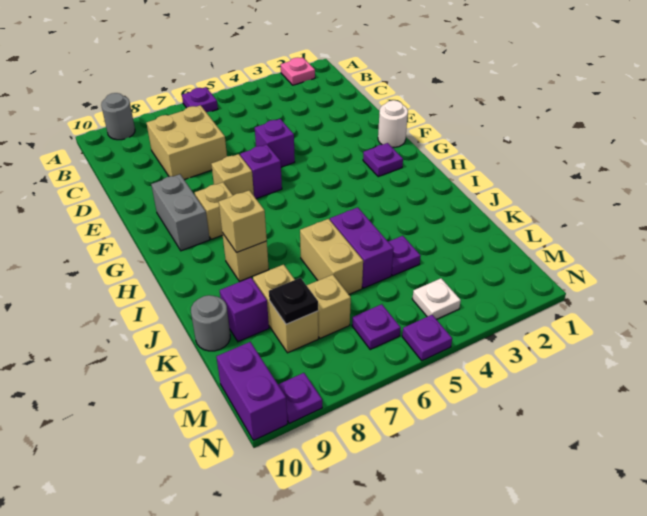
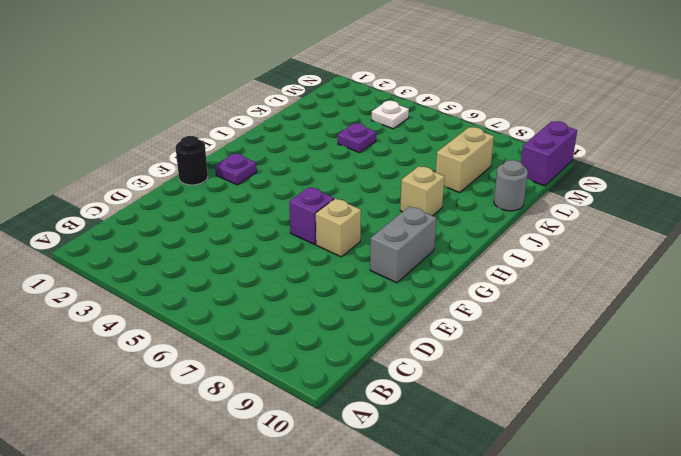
black 1x1 round brick [176,136,208,185] -> white 1x1 round brick [378,100,408,148]
none -> pink 1x1 plate [281,57,315,85]
none -> purple 1x1 plate [182,87,218,113]
none -> grey 1x1 round brick [101,93,135,140]

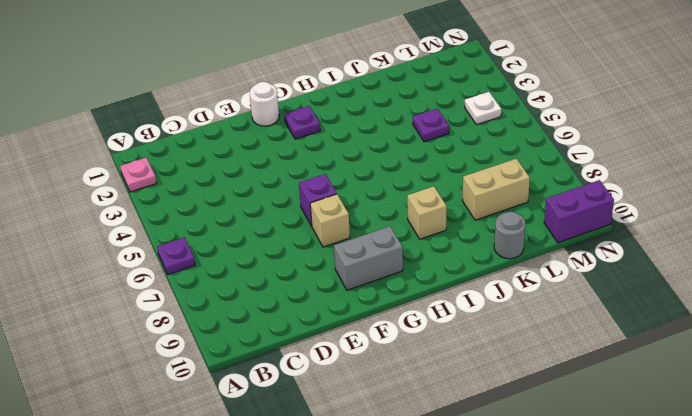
none -> grey 1x1 round brick [101,93,135,140]
none -> tan 2x2 brick [147,105,227,180]
none -> purple 1x1 brick [255,119,295,167]

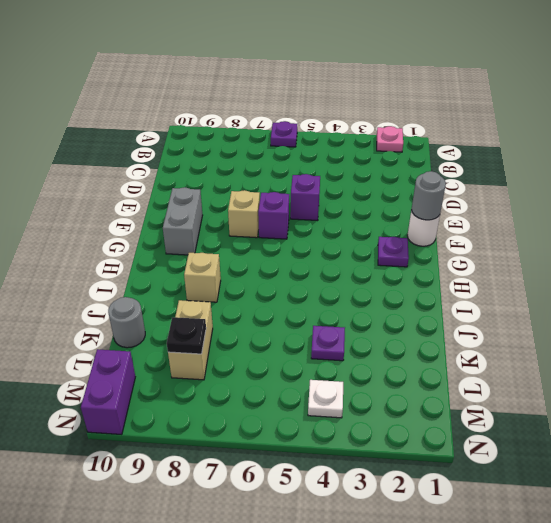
grey 1x1 round brick [411,171,446,220] -> grey 1x1 round brick moved to [101,93,135,140]
none -> tan 2x2 brick [147,105,227,180]
none -> tan 1x1 brick [195,182,233,239]
none -> purple 1x2 brick [330,207,394,288]

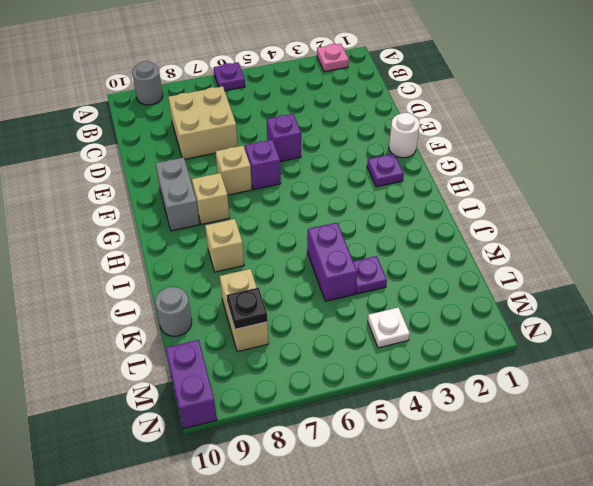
none -> tan 1x2 brick [300,219,363,294]
none -> purple 1x1 brick [220,278,269,342]
none -> tan 1x1 brick [307,275,351,338]

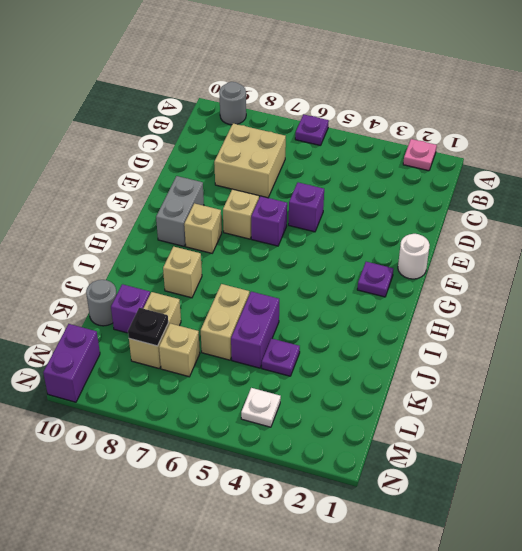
none -> purple 1x1 plate [352,304,401,350]
none -> purple 1x1 plate [402,315,452,361]
none -> purple 1x1 plate [278,373,322,424]

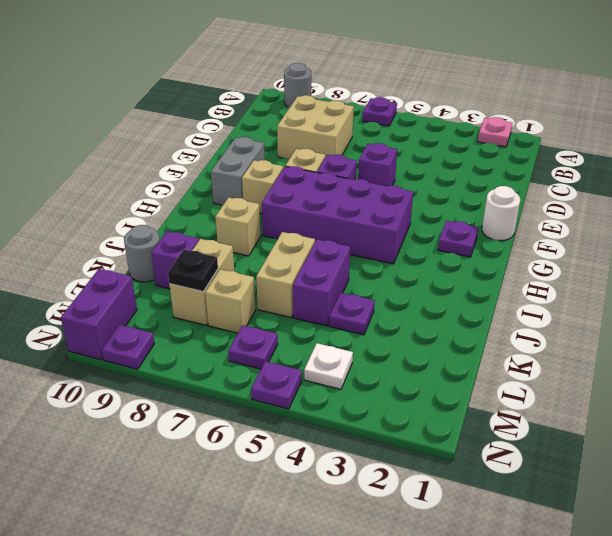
purple 2x4 brick [262,166,413,264] -> none
none -> tan 1x1 brick [219,190,267,253]

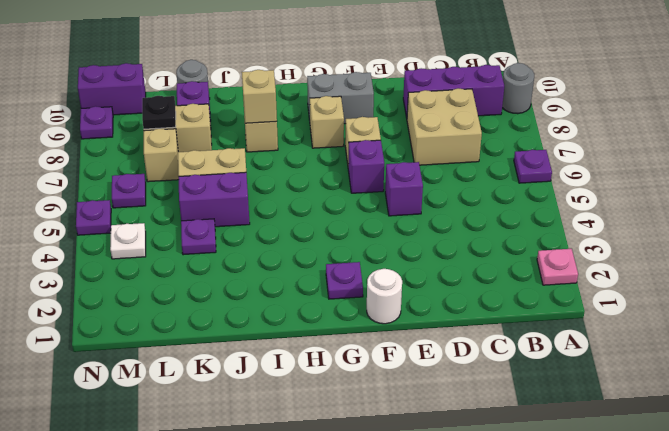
purple 1x3 brick [403,65,504,118] -> none

